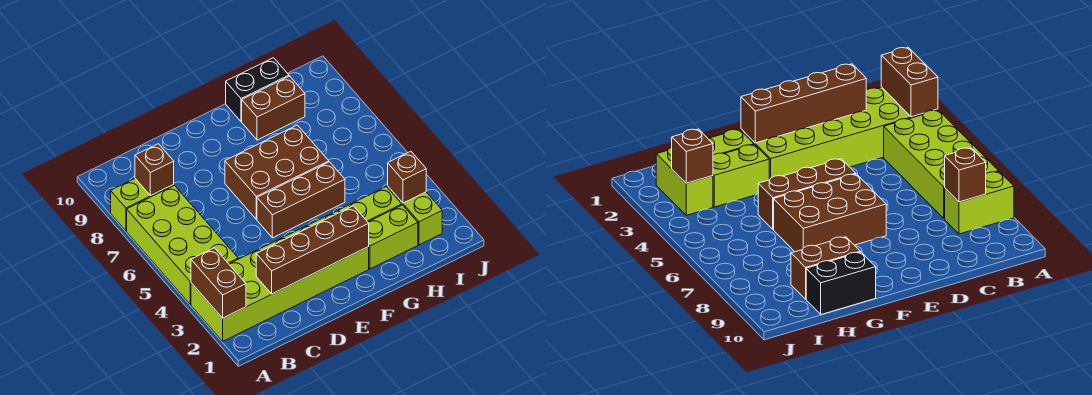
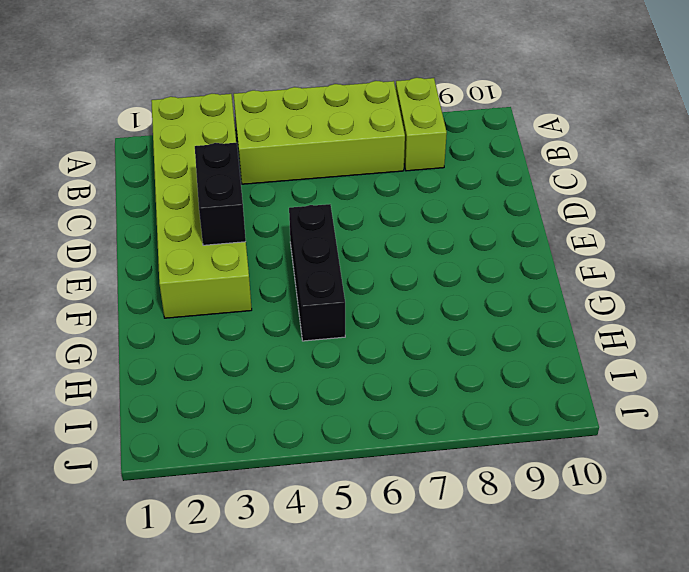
black 1x2 brick [195,143,246,245] -> black 1x2 brick moved to [226,58,289,122]
black 1x3 brick [289,204,345,341] -> brown 1x3 brick [257,162,345,238]
none -> brown 2x3 brick [225,125,329,219]
none -> lime 1x2 brick [368,205,418,269]
none -> lime 1x2 brick [338,187,402,222]

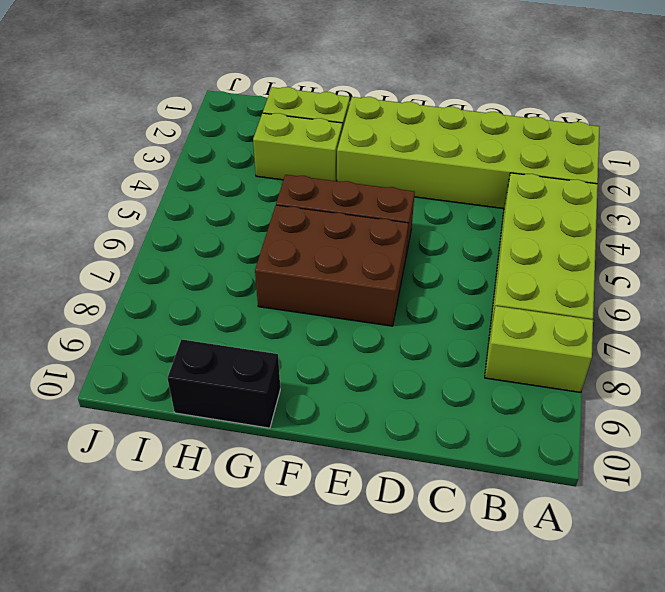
none -> brown 1x2 brick [242,76,305,140]
none -> lime 1x2 brick [388,187,442,245]
none -> brown 1x2 brick [191,248,246,318]

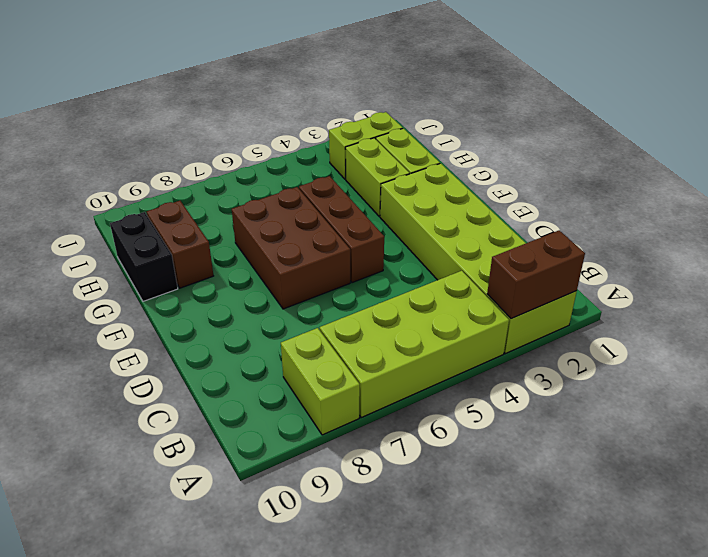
none -> brown 1x1 brick [135,144,174,196]
none -> brown 1x4 brick [256,206,369,294]
none -> brown 1x1 brick [388,151,426,203]

